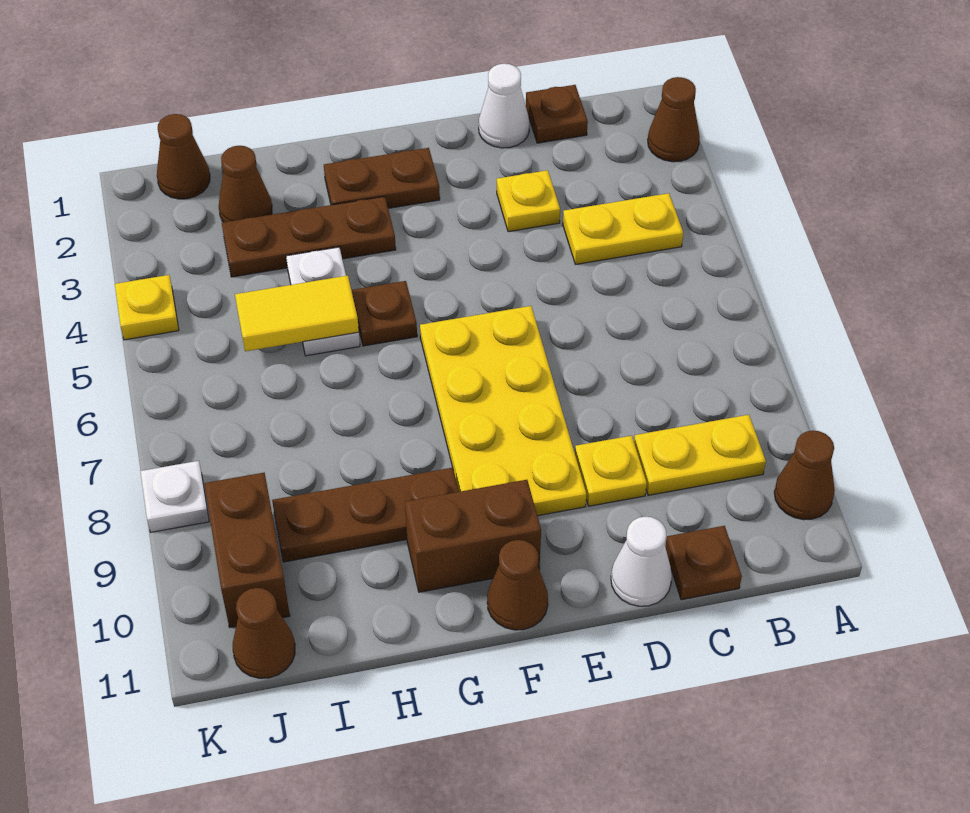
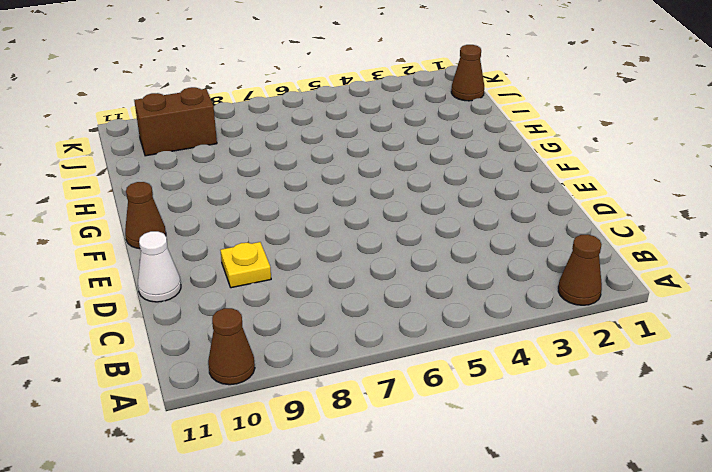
none -> yellow 1x2 plate [563,193,683,264]
none -> yellow 1x2 plate [634,415,766,495]
none -> brown 1x1 plate [526,85,588,143]

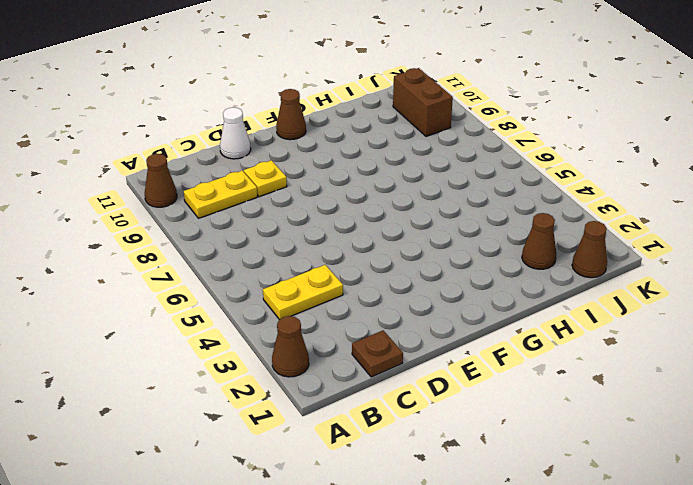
none -> brown 1x1 plate [665,526,742,600]
none -> white 1x1 cone [479,64,530,148]
none -> yellow 1x1 plate [497,170,560,232]

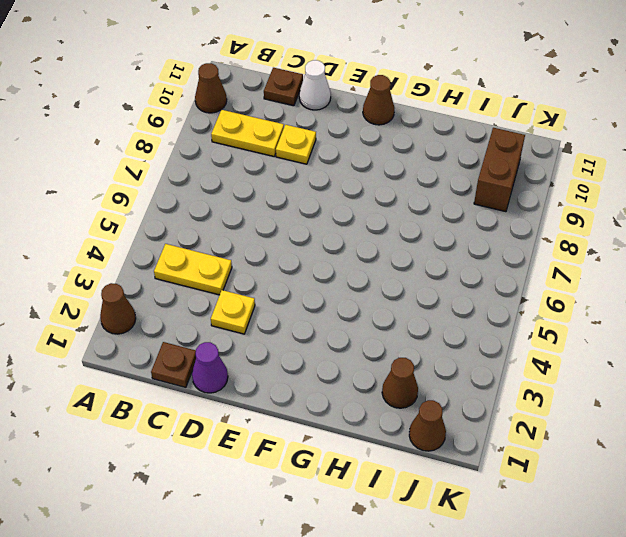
purple 1x1 cone [192,342,228,393] -> white 1x1 cone [479,64,530,148]
none -> yellow 2x4 plate [420,306,587,516]
none -> brown 1x2 plate [324,148,440,208]
none -> brown 1x2 brick [405,480,541,592]

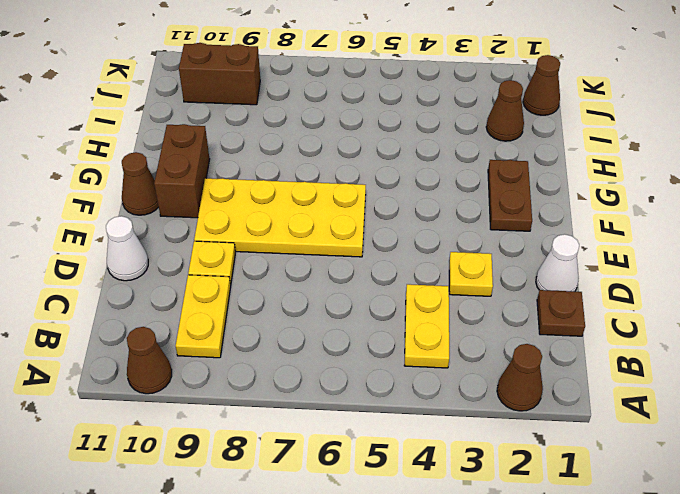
none -> brown 1x1 plate [665,526,742,600]
none -> brown 1x3 plate [222,197,396,277]
none -> brown 1x1 plate [352,281,417,346]

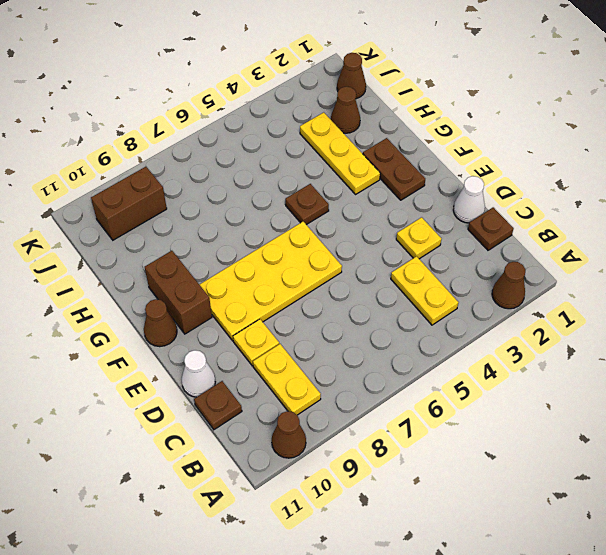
yellow 1x3 plate [300,112,380,194] -> brown 1x3 plate [222,197,396,277]
none -> brown 1x3 plate [272,468,459,562]
none -> white 1x2 plate [286,247,360,356]
none -> brown 1x1 cone [233,588,295,678]

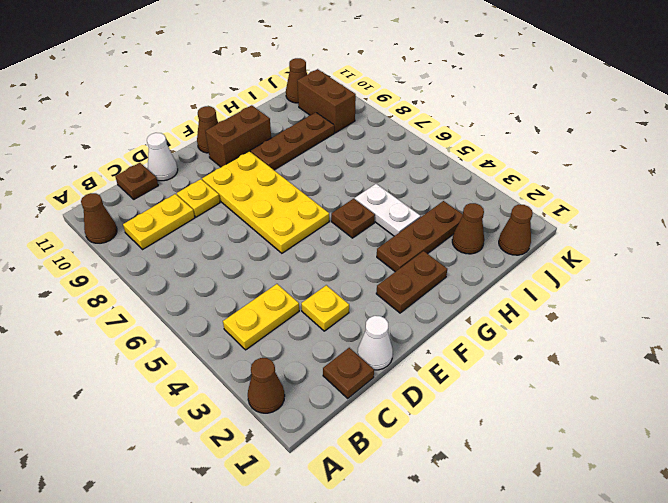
none -> yellow 1x1 plate [115,275,179,340]
none -> white 1x1 plate [140,461,209,532]
none -> yellow 1x2 tile [235,276,359,351]

